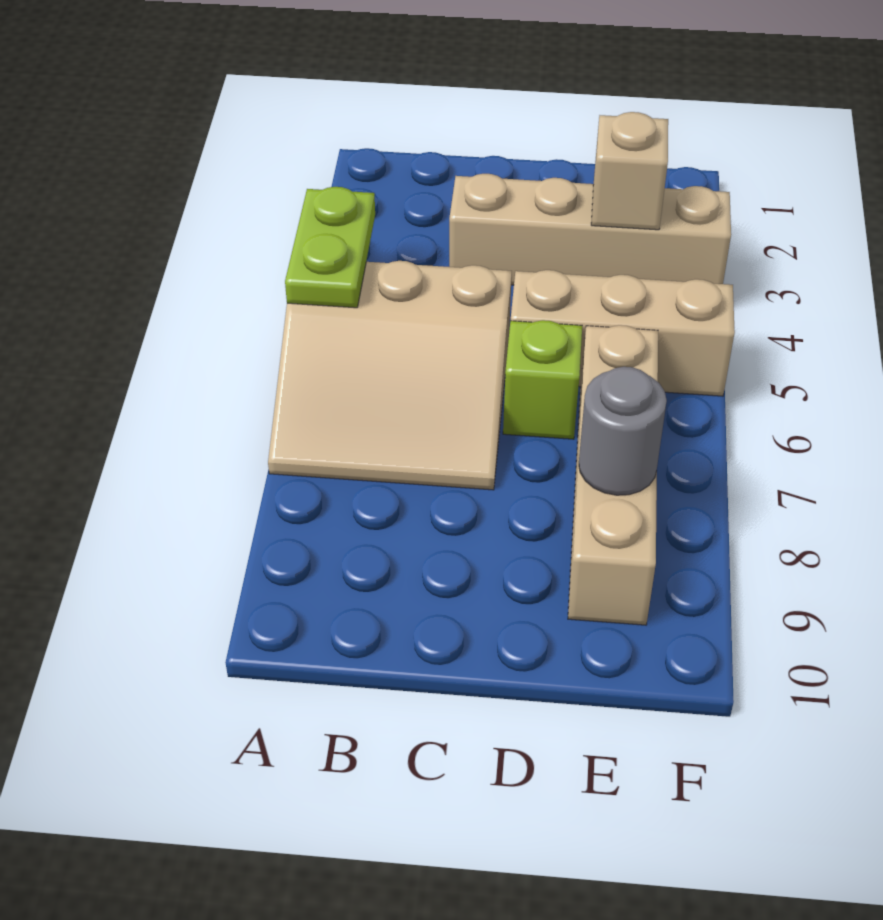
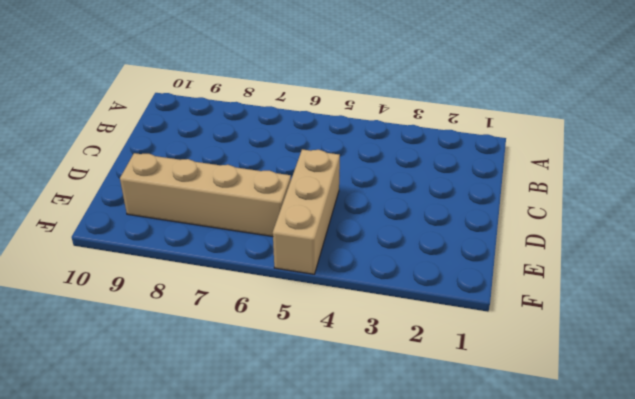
none -> tan 3x3 slope [268,261,512,490]
none -> tan 1x4 brick [449,174,731,285]

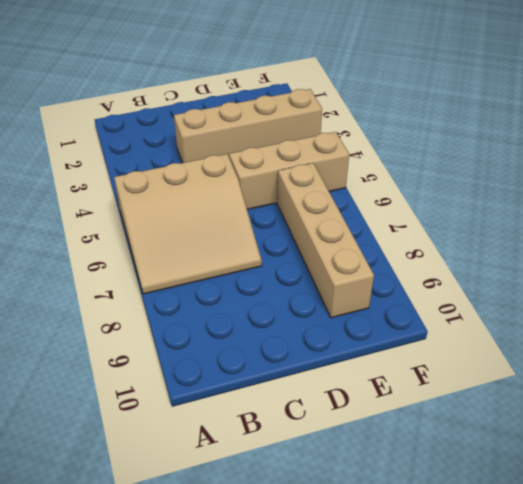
none -> lime 1x1 brick [503,320,582,439]
none -> lime 1x2 plate [285,187,375,308]

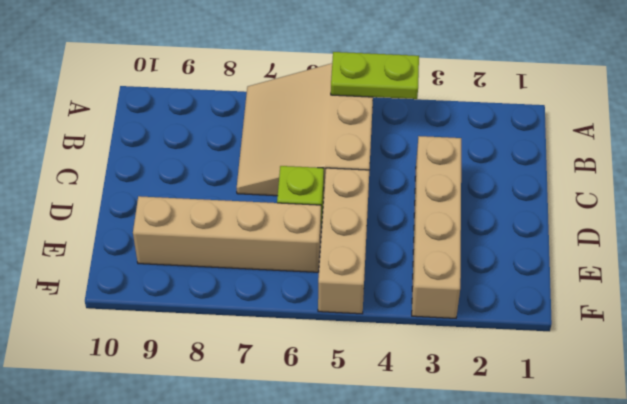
none -> tan 1x1 brick [591,112,668,230]
none -> grey 1x1 round brick [579,367,667,495]

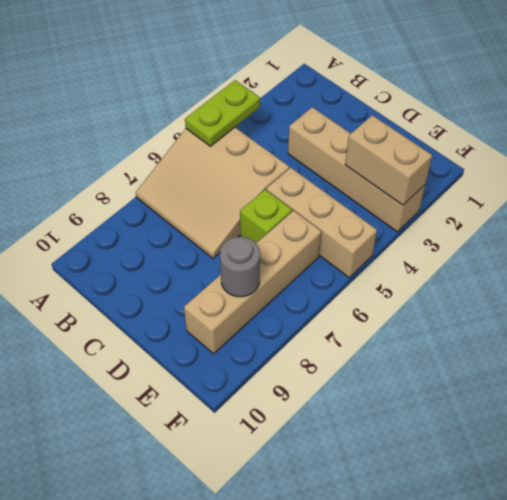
tan 1x2 brick [345,115,432,205] -> tan 1x1 brick [591,112,668,230]

